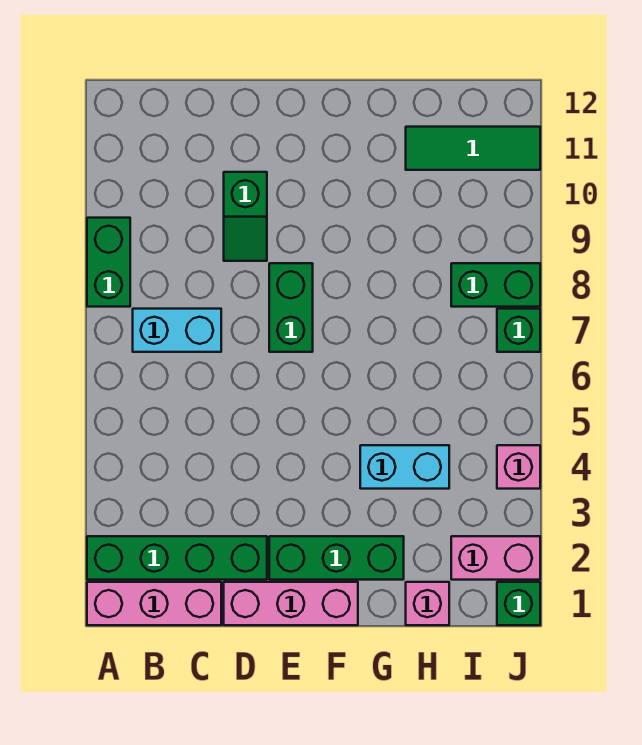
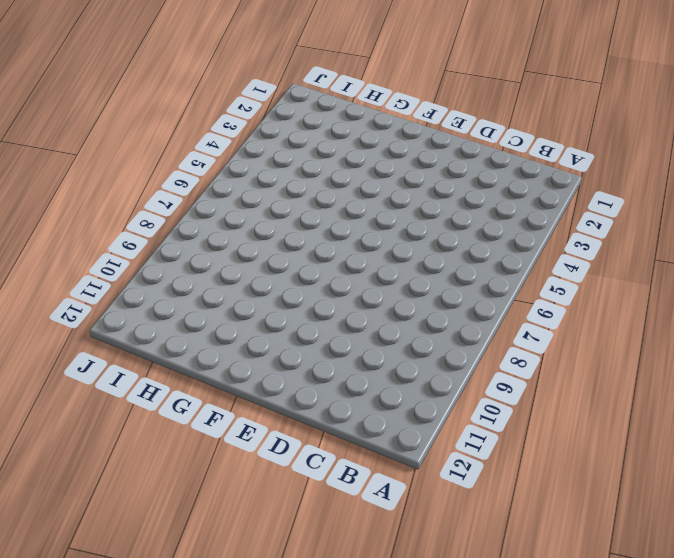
none -> pink 1x3 brick [87,582,221,625]
none -> green 1x4 brick [87,536,267,580]
none -> green 1x2 brick [87,218,130,307]

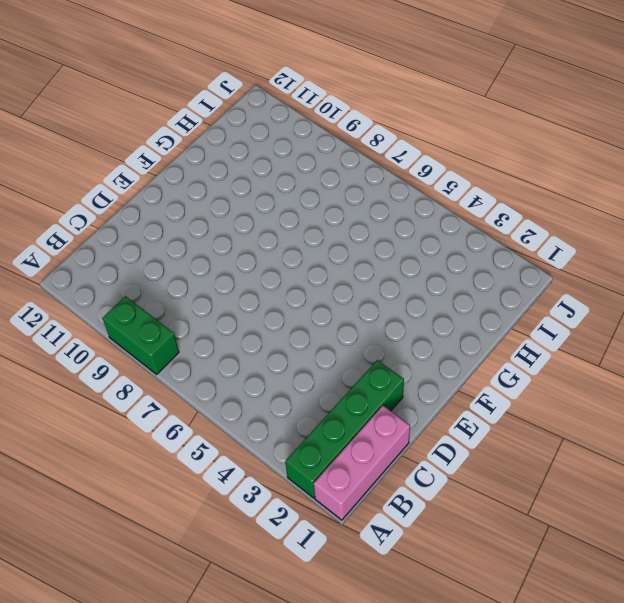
none -> cyan 1x2 brick [133,309,221,352]
none -> pink 1x3 brick [224,582,358,625]
none -> green 1x2 slope [224,172,267,261]

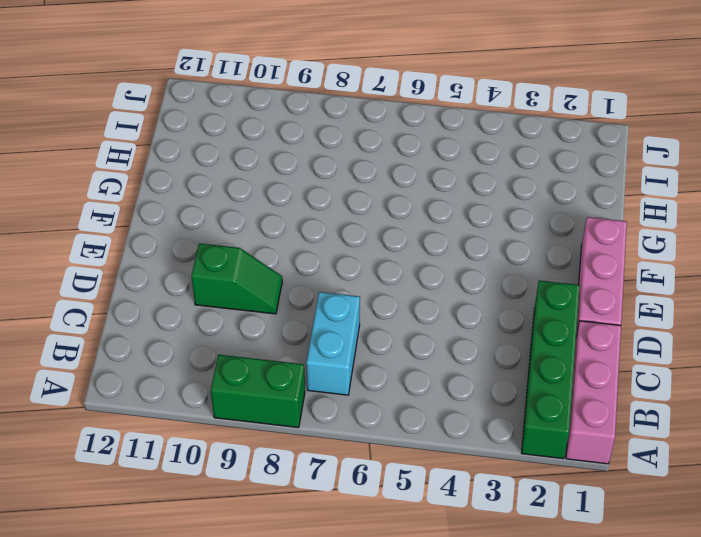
none -> green 1x3 brick [269,536,404,580]
none -> green 1x2 brick [269,263,313,352]
none -> cyan 1x2 brick [360,445,449,489]

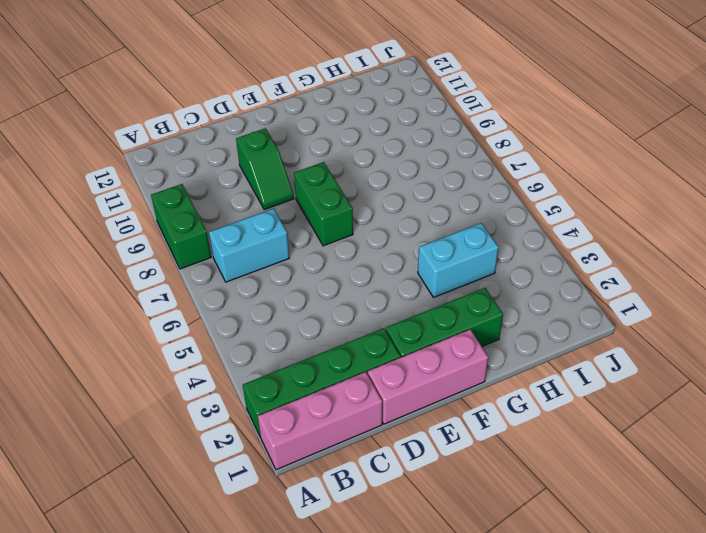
none -> pink 1x1 brick [406,582,449,625]
none -> green 1x3 tile [406,127,540,170]
none -> pink 1x2 brick [451,536,540,580]

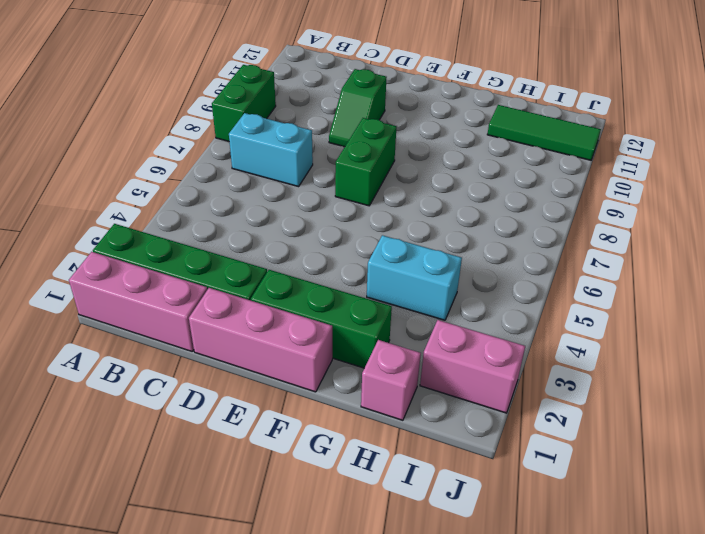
none -> green 1x2 brick [451,263,540,307]
none -> green 1x1 brick [497,582,540,625]
none -> pink 1x1 brick [497,445,540,489]

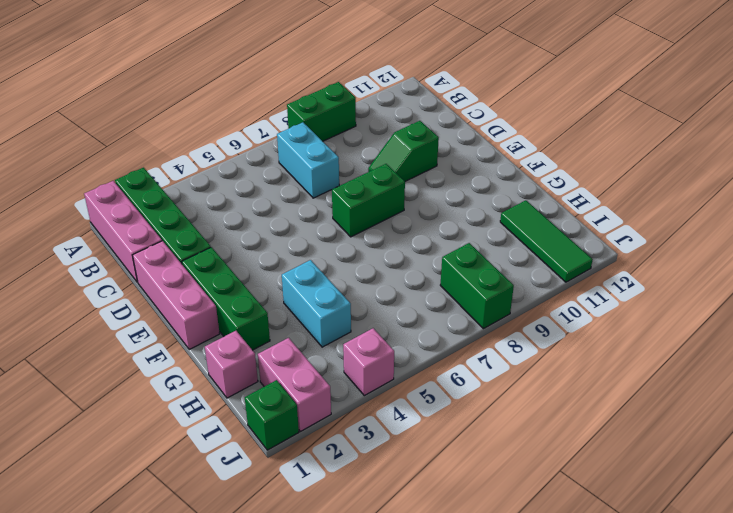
none -> green 1x1 brick [497,309,540,352]

